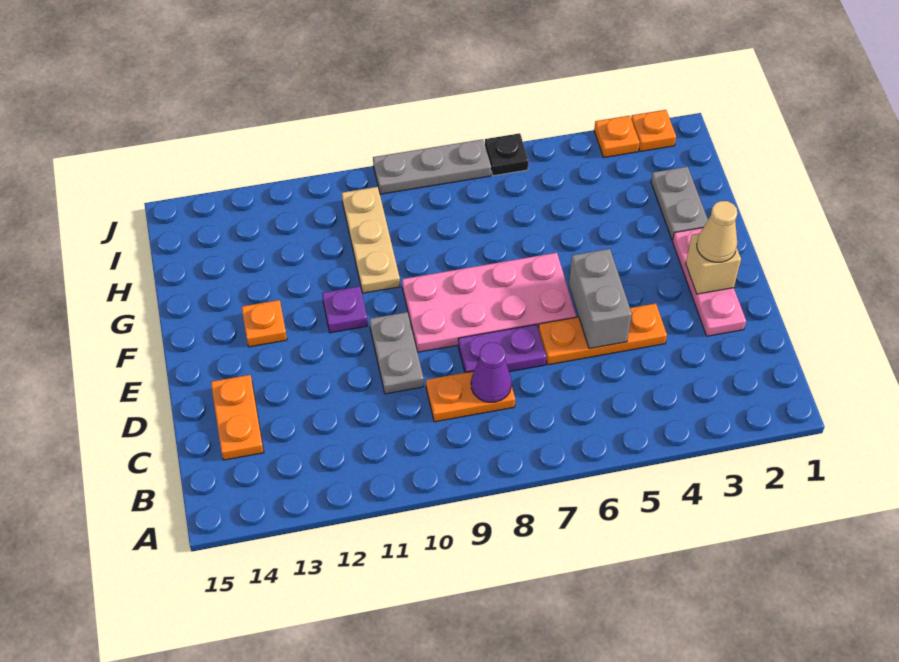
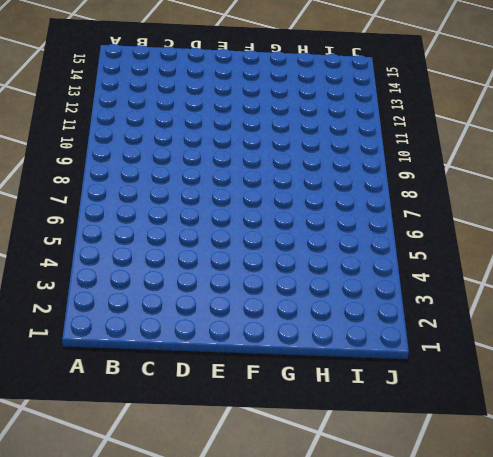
none -> orange 1x2 plate [426,371,515,422]
none -> orange 1x2 plate [211,375,264,460]
none -> pink 1x3 plate [672,228,746,336]

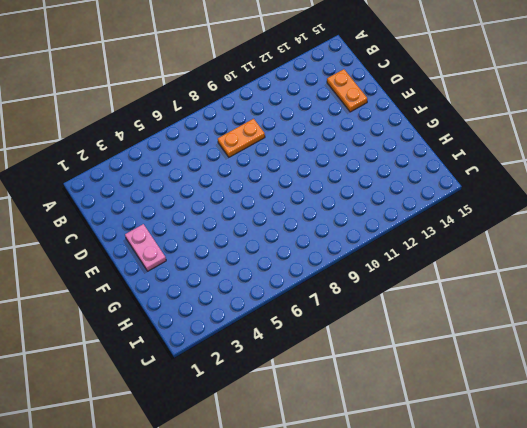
pink 1x2 plate [125,224,166,271] -> pink 1x3 plate [672,228,746,336]
none -> orange 1x3 plate [539,303,667,365]
none -> purple 1x2 plate [458,324,546,373]
none -> grey 1x2 plate [369,312,424,394]

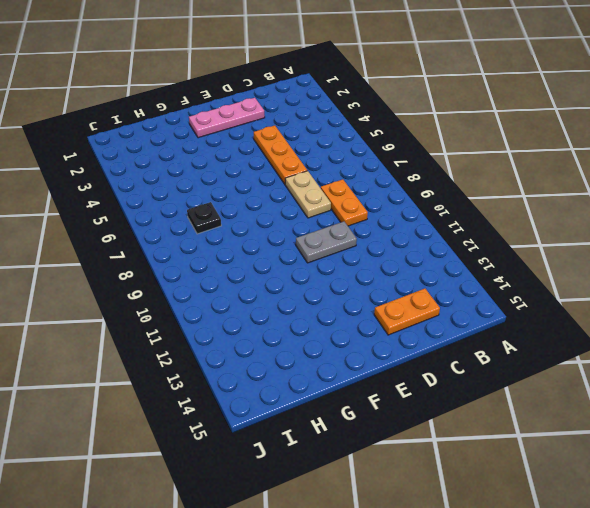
tan 1x2 plate [285,171,331,218] -> purple 1x2 plate [458,324,546,373]
black 1x1 plate [187,202,221,234] -> black 1x1 plate moved to [485,133,529,176]
none -> pink 2x4 plate [402,253,576,352]
none -> purple 1x1 plate [322,286,368,333]
none -> orange 1x1 plate [242,300,287,347]

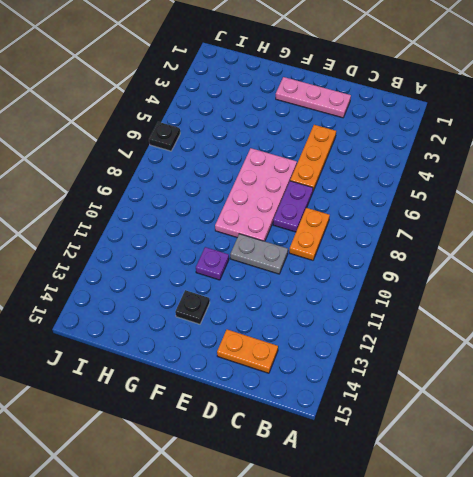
black 1x1 plate [175,290,210,324] -> orange 1x1 plate [242,300,287,347]
none -> grey 1x2 plate [651,167,708,240]
none -> tan 1x3 plate [342,187,400,293]
none -> orange 1x1 plate [631,110,676,152]

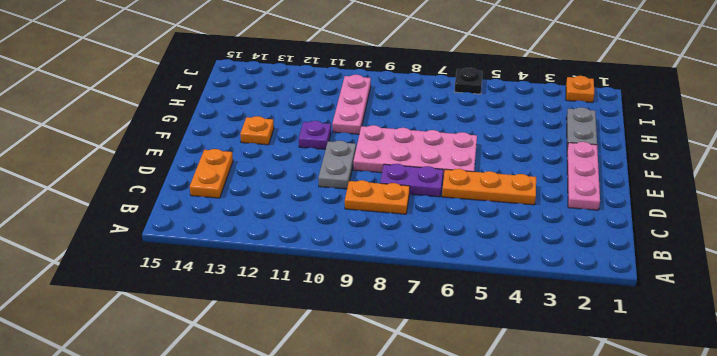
pink 1x3 plate [332,75,371,134] -> tan 1x3 plate [342,187,400,293]
none -> orange 1x1 plate [594,116,640,157]
none -> grey 1x3 plate [373,139,491,194]
none -> purple 1x1 cone [471,342,511,402]

